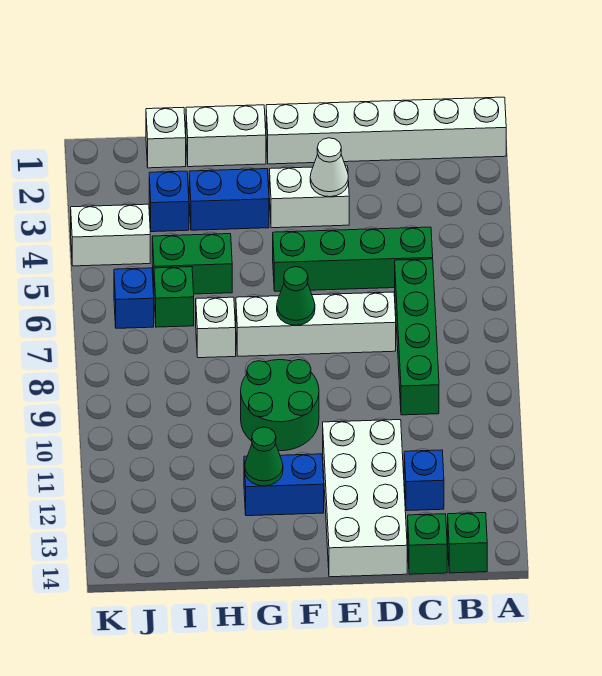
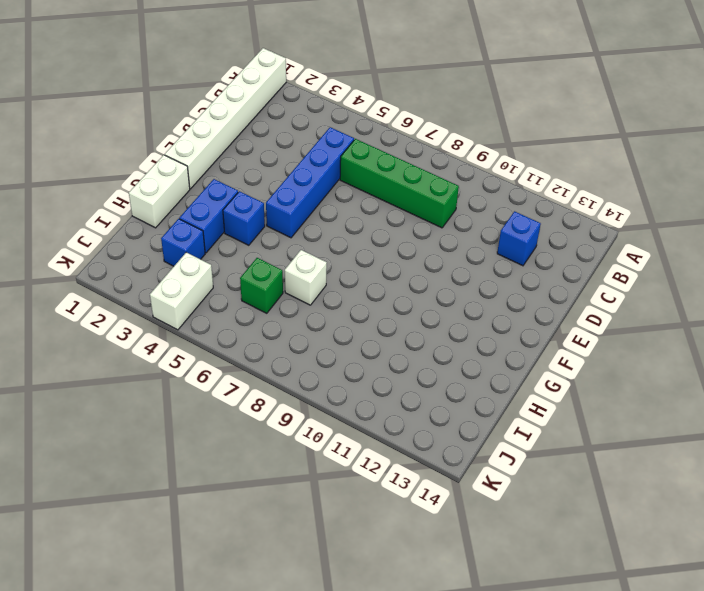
blue 1x4 brick [266,127,354,238] -> green 1x4 brick [273,227,433,291]
blue 1x1 brick [223,191,265,245] -> blue 1x1 brick moved to [114,268,154,328]
none -> green 1x1 brick [448,513,487,573]
none -> green 1x1 brick [408,514,447,574]
none -> white 1x4 brick [236,292,396,356]

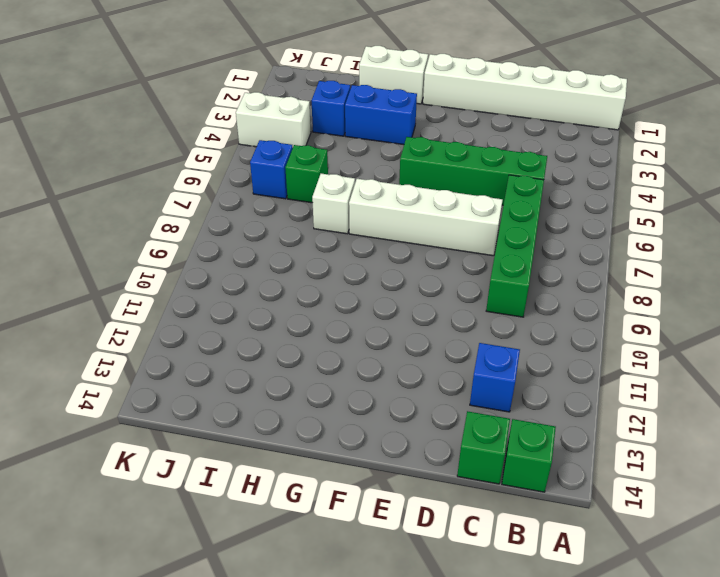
none -> white 2x4 brick [323,420,407,577]
none -> white 1x2 brick [269,166,349,228]
none -> green 2x2 round brick [241,360,319,451]

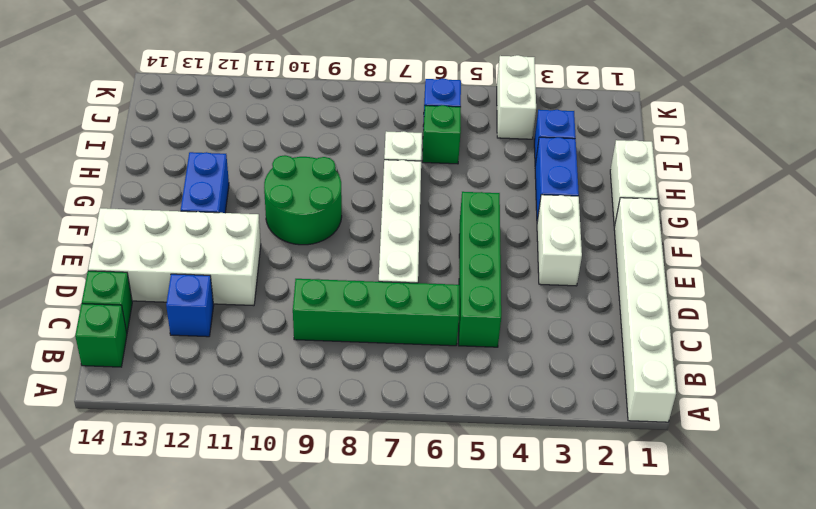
none -> green 1x2 brick [152,234,232,294]
none -> white 1x1 brick [146,107,186,168]
none -> white 1x1 cone [310,138,348,197]

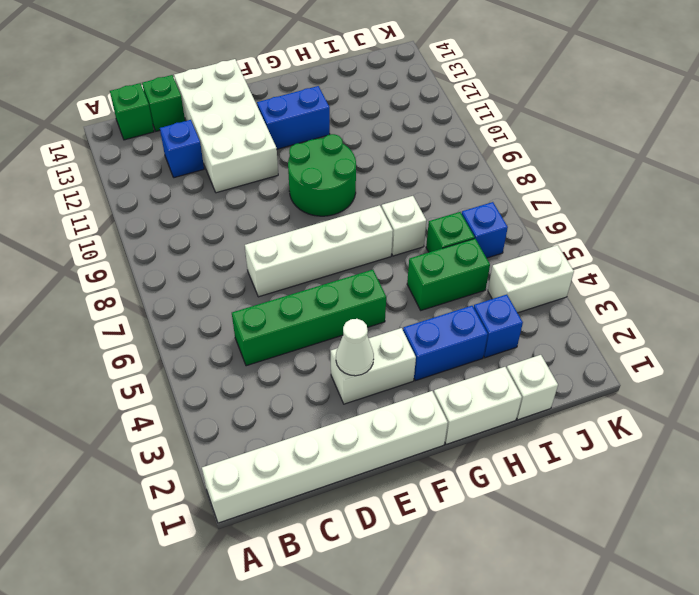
none -> green 1x4 brick [395,259,439,415]
none -> green 1x1 cone [277,267,315,325]
none -> green 1x1 cone [245,427,283,486]

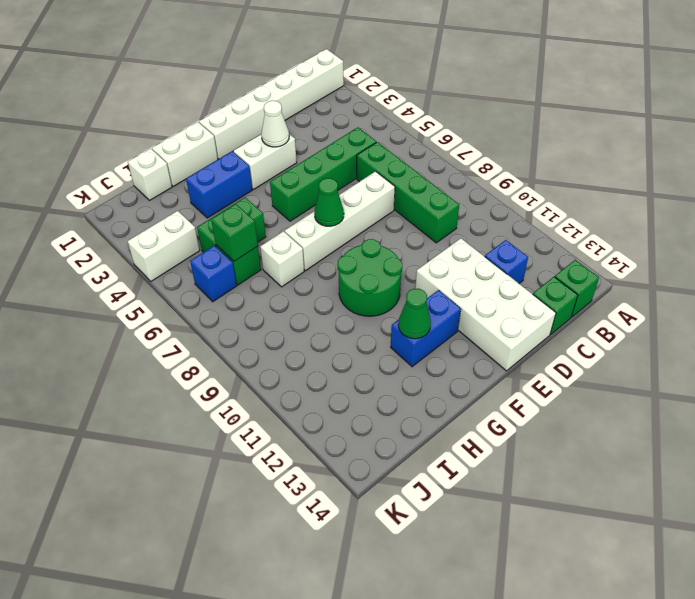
green 1x1 brick [211,204,258,261] -> none
none -> blue 1x1 brick [149,171,189,232]

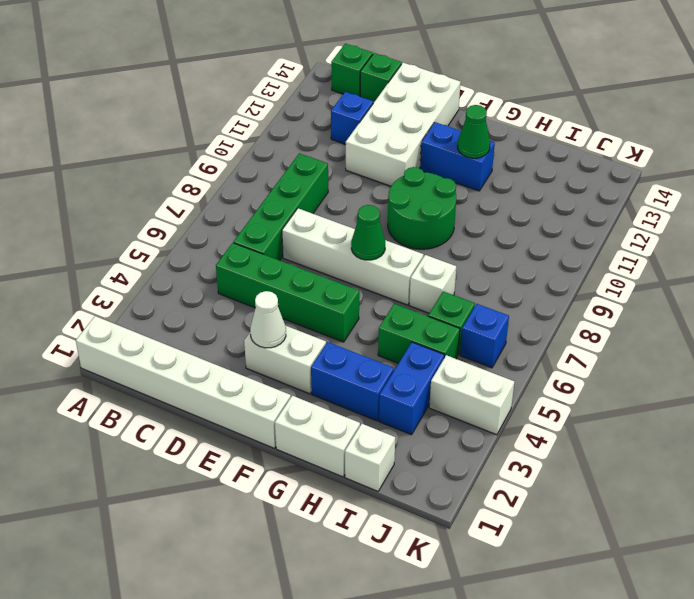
blue 1x2 brick [379,342,444,435] -> blue 1x1 brick [149,171,189,232]

